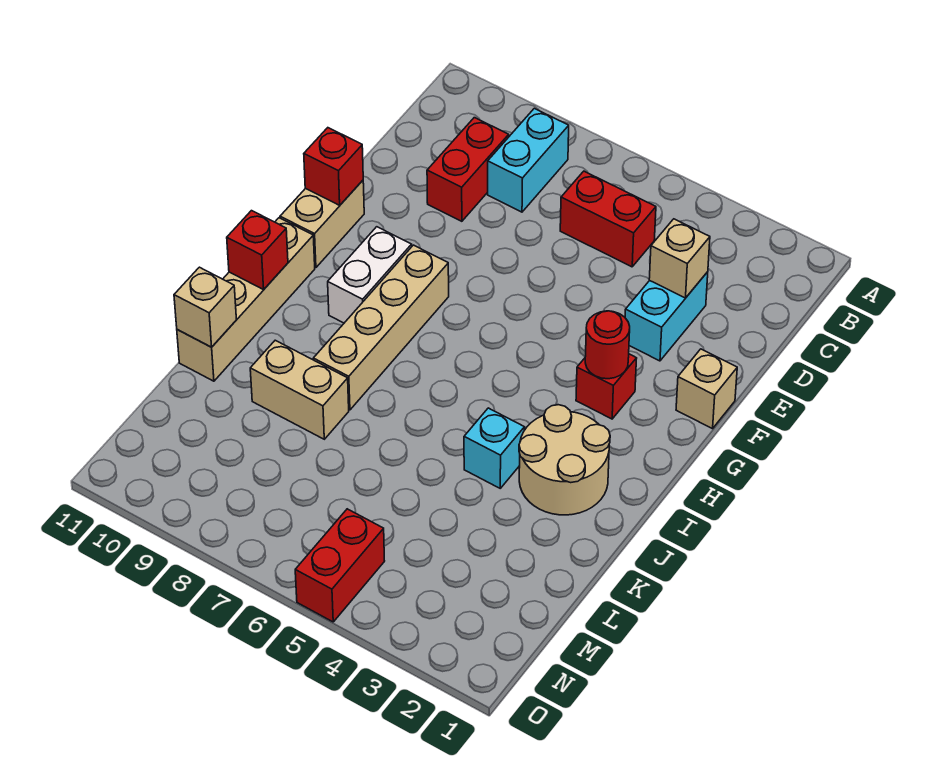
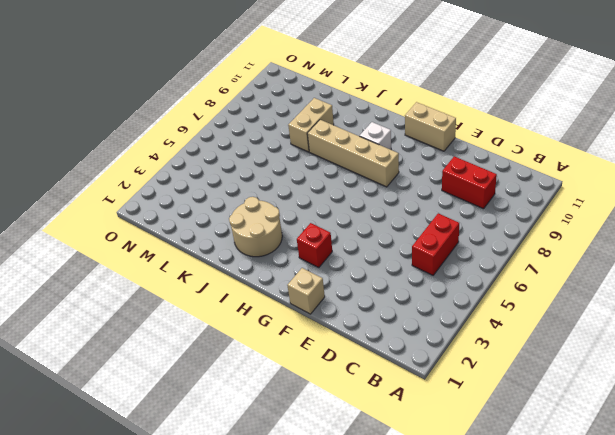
white 1x1 brick [360,122,391,150] -> white 1x2 brick [328,227,412,323]
none -> cyan 1x2 brick [488,109,569,212]
none -> cyan 1x2 brick [625,272,708,361]
none -> tan 1x4 brick [177,218,315,381]

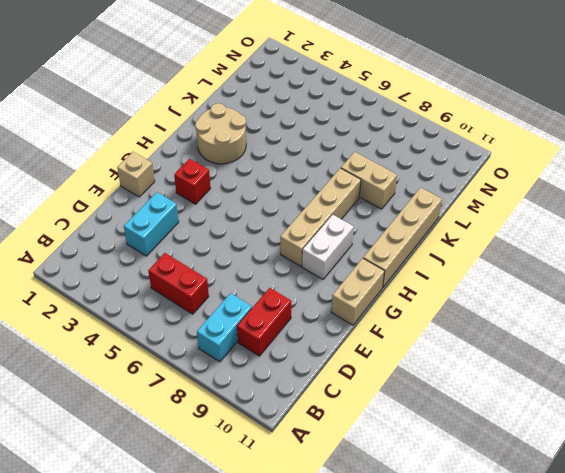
none -> cyan 1x1 brick [464,408,525,488]
none -> red 1x2 brick [295,509,384,622]
none -> tan 1x1 brick [649,219,710,298]

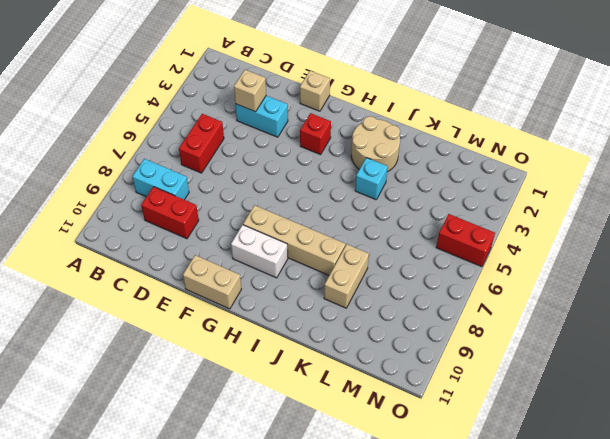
none -> tan 1x4 brick [177,218,315,381]
none -> red 1x1 brick [304,128,363,205]
none -> red 1x1 round brick [585,311,630,379]

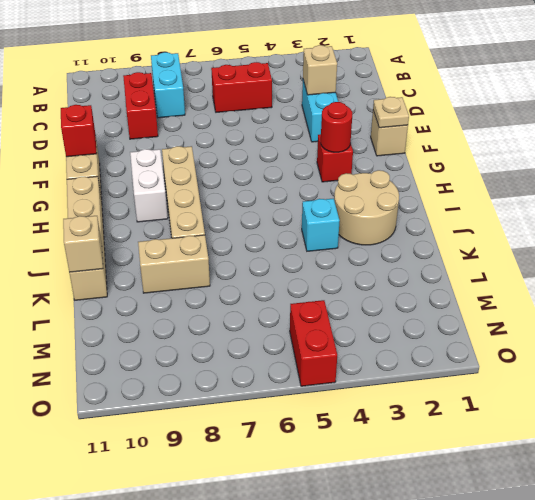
tan 1x1 plate [373,97,409,128] -> none
none -> red 1x1 brick [227,211,288,290]

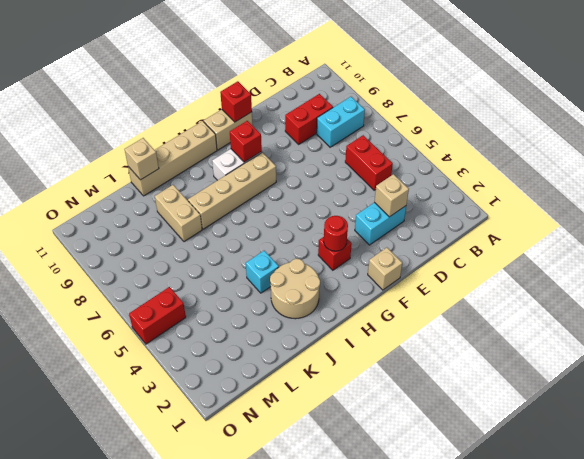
red 1x1 brick [230,121,262,162] -> red 1x1 brick moved to [227,211,288,290]

